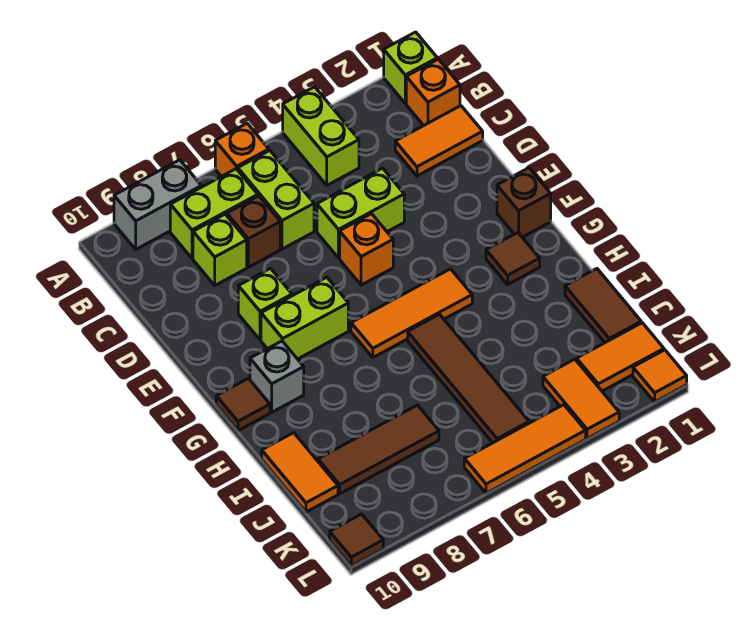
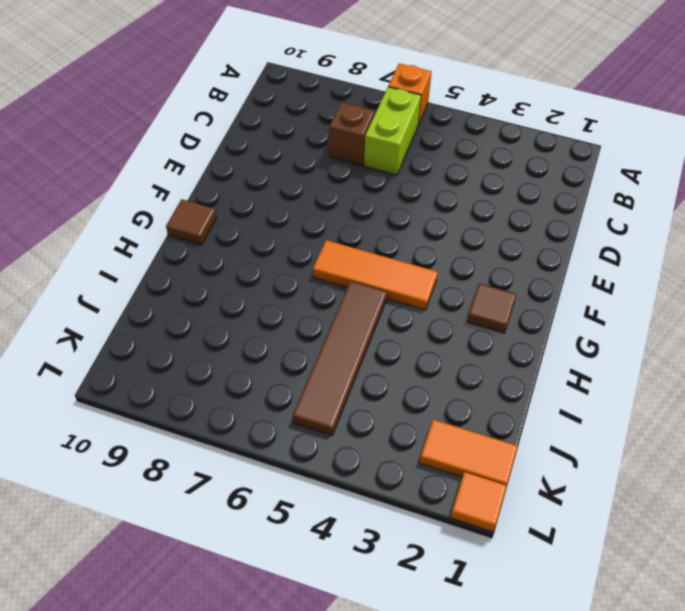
none -> lime 1x1 brick [384,32,437,103]
none -> lime 1x2 brick [283,87,359,185]
none -> grey 1x2 brick [114,160,201,249]

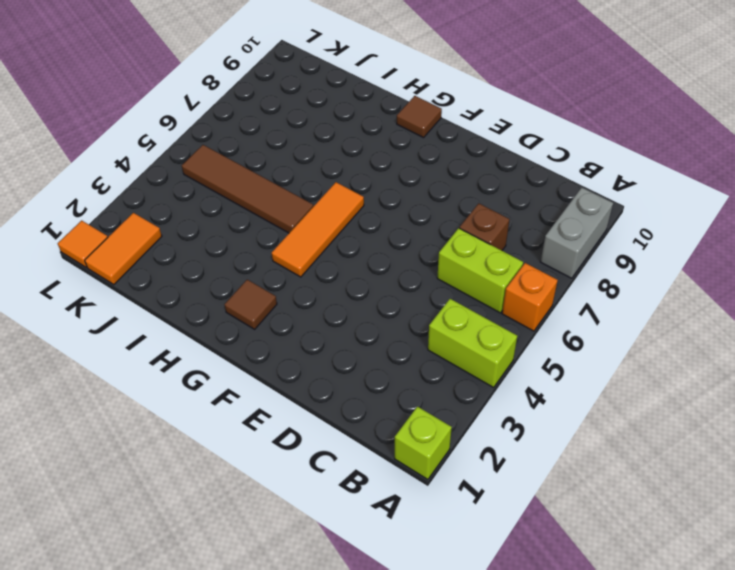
none -> orange 1x1 brick [406,59,460,126]
none -> lime 1x2 brick [170,169,258,258]
none -> orange 1x2 tile [395,106,483,176]

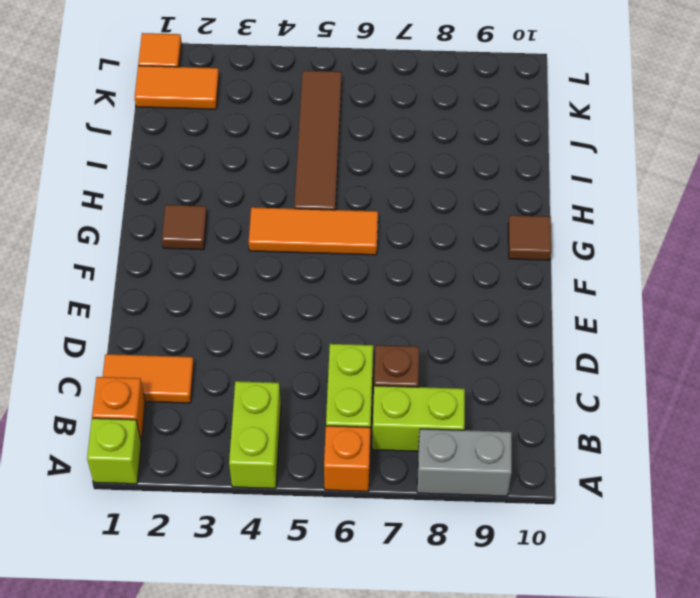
none -> lime 1x1 brick [193,214,247,285]
none -> lime 1x2 brick [317,168,404,258]
none -> orange 1x1 brick [340,214,393,285]

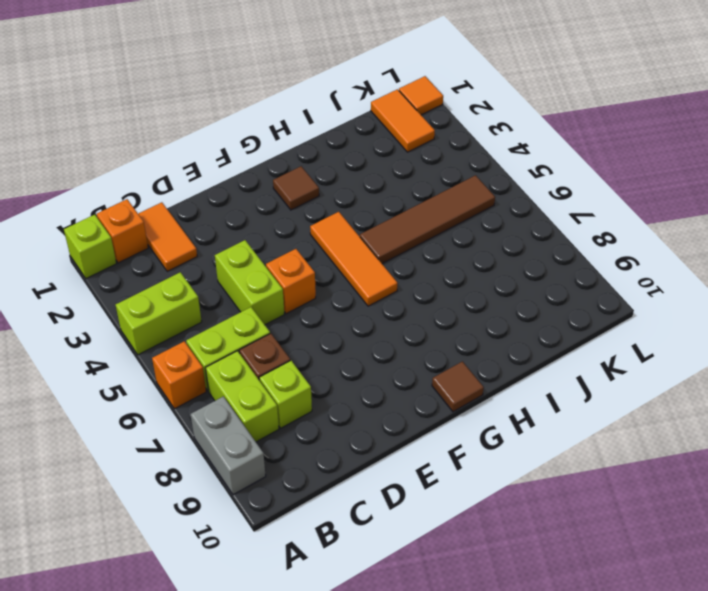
none -> lime 1x1 brick [238,268,292,340]
none -> brown 1x1 brick [497,168,551,237]
none -> lime 1x2 brick [261,277,348,359]

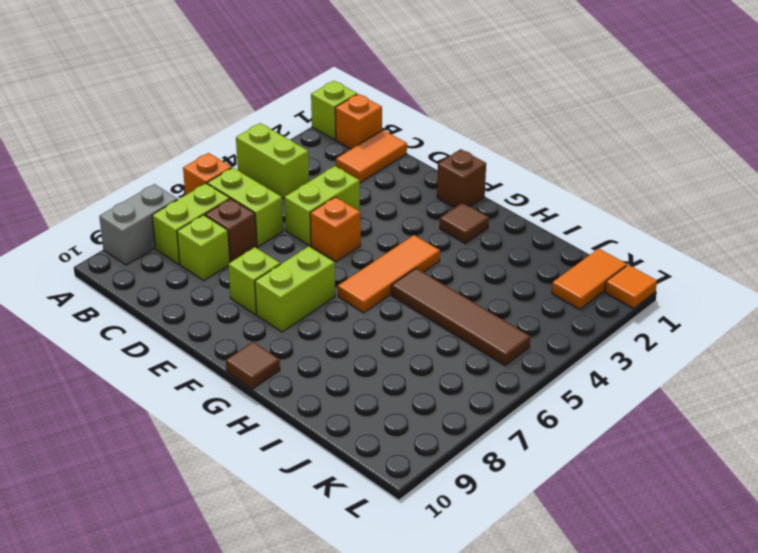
none -> grey 1x1 brick [250,341,304,412]
none -> brown 1x2 tile [565,269,641,343]
none -> orange 1x2 tile [262,433,338,512]

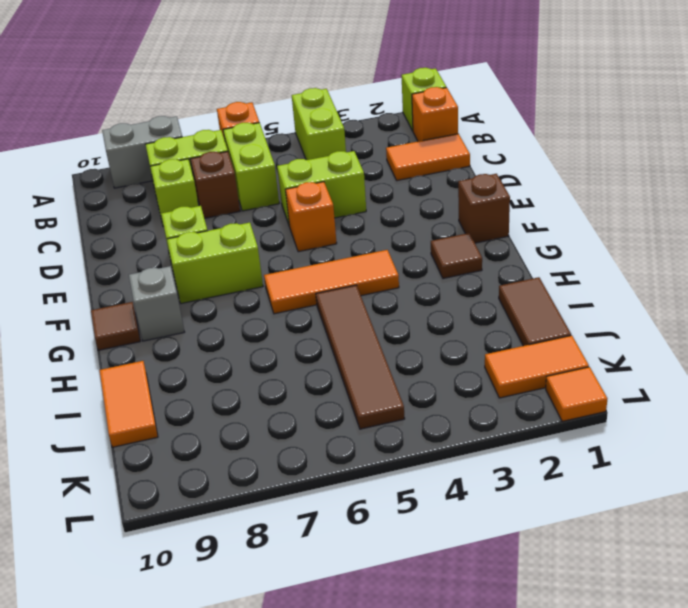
none -> brown 1x3 tile [318,405,439,494]
none -> orange 1x2 tile [543,359,619,439]
none -> orange 1x3 tile [464,405,586,493]

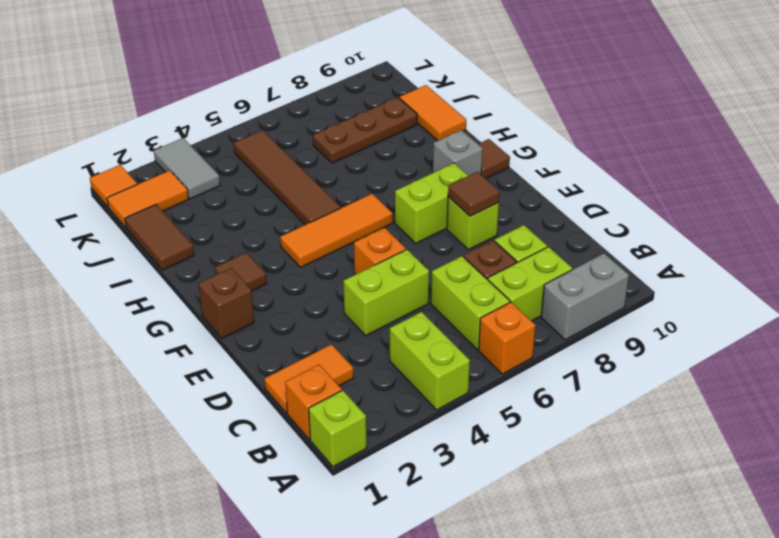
brown 1x1 tile [448,172,500,216] -> brown 1x1 tile moved to [330,514,383,566]
brown 1x3 plate [313,98,417,163] -> brown 1x3 tile [318,405,439,494]
grey 1x2 tile [154,138,220,199] -> orange 1x2 tile [543,359,619,439]
none -> orange 1x3 tile [464,405,586,493]

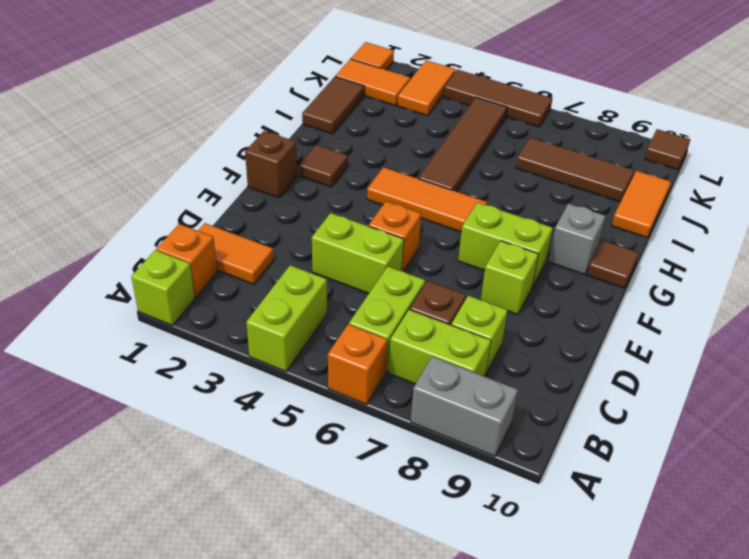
brown 1x3 tile [443,70,552,127] -> orange 1x3 tile [464,405,586,493]

